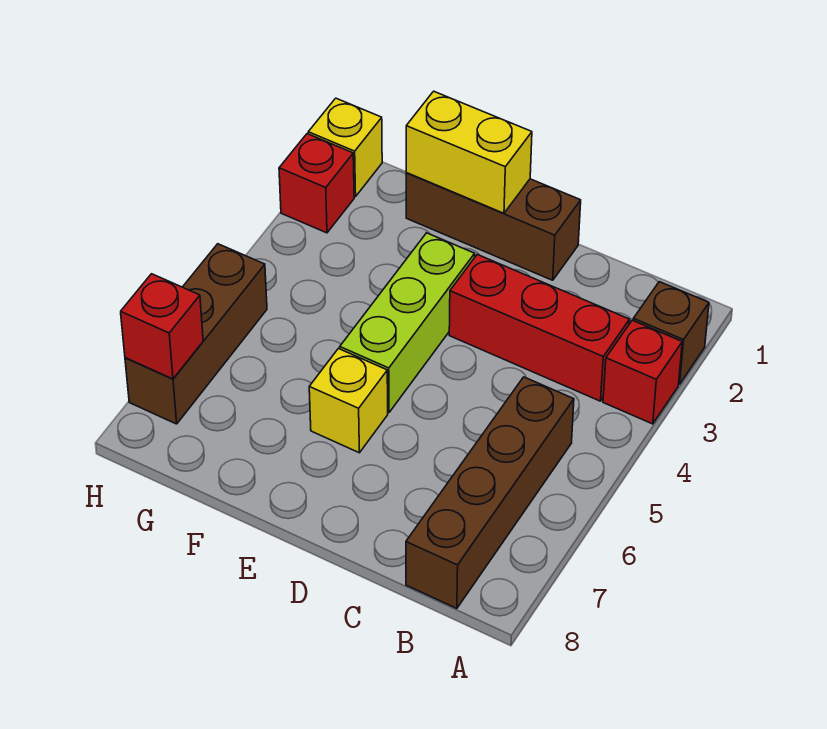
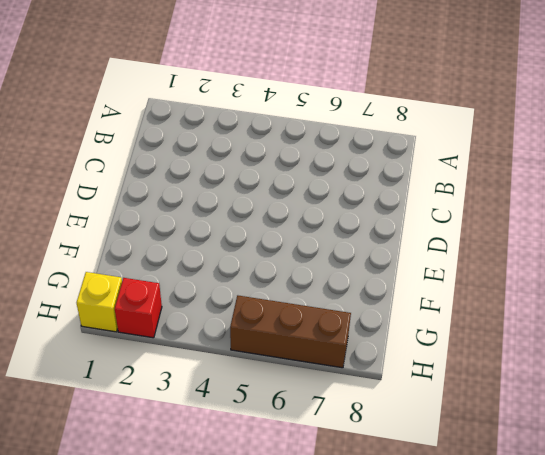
none -> brown 1x1 brick [633,282,709,384]
none -> red 1x1 brick [603,320,682,424]
none -> red 1x3 brick [449,254,630,401]

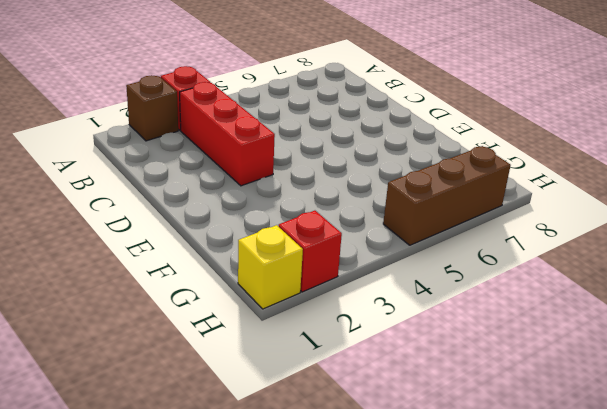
none -> brown 1x4 brick [406,377,574,609]
none -> brown 1x3 brick [406,173,581,280]
none -> lime 1x3 brick [340,233,475,412]

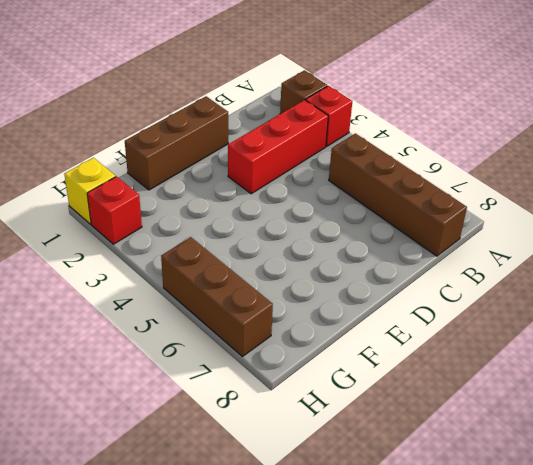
none -> lime 1x3 brick [340,233,475,412]
none -> yellow 1x1 brick [309,349,388,453]
none -> yellow 1x2 brick [406,91,532,213]

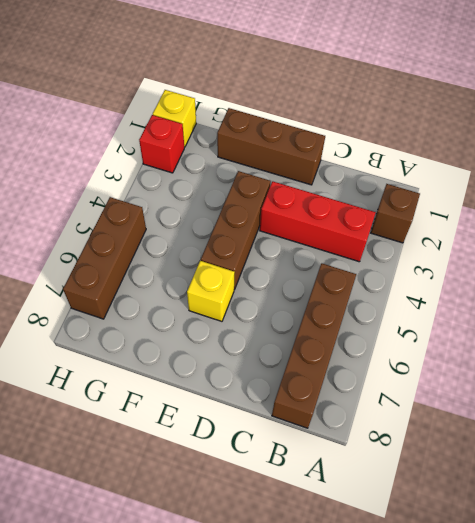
brown 1x3 brick [201,171,271,290] -> lime 1x3 brick [340,233,475,412]
none -> red 1x1 brick [603,320,682,424]
none -> yellow 1x2 brick [406,91,532,213]
none -> red 1x1 brick [121,274,203,379]

